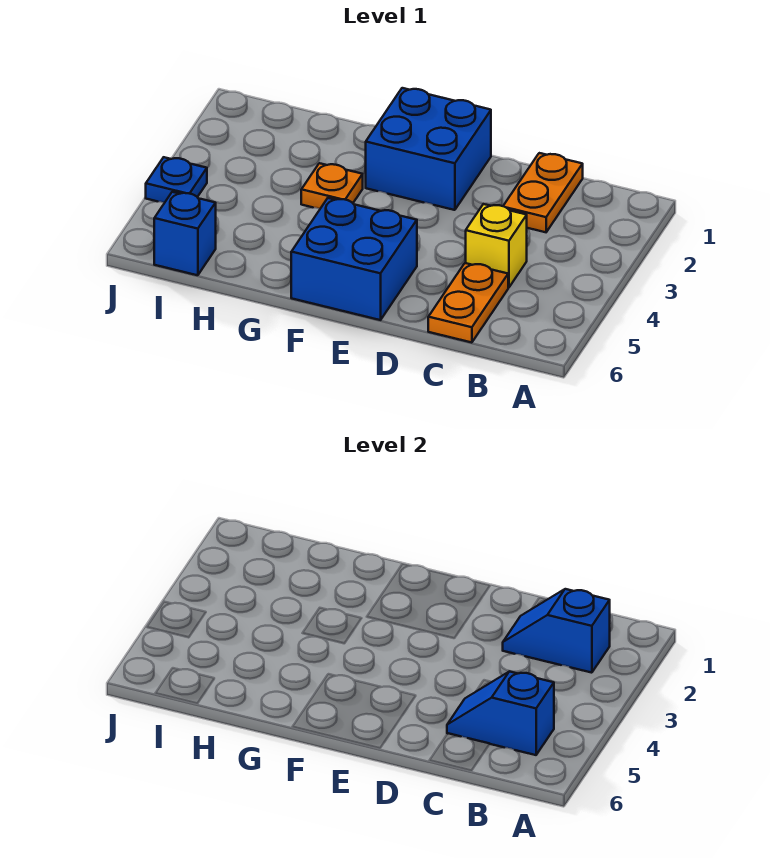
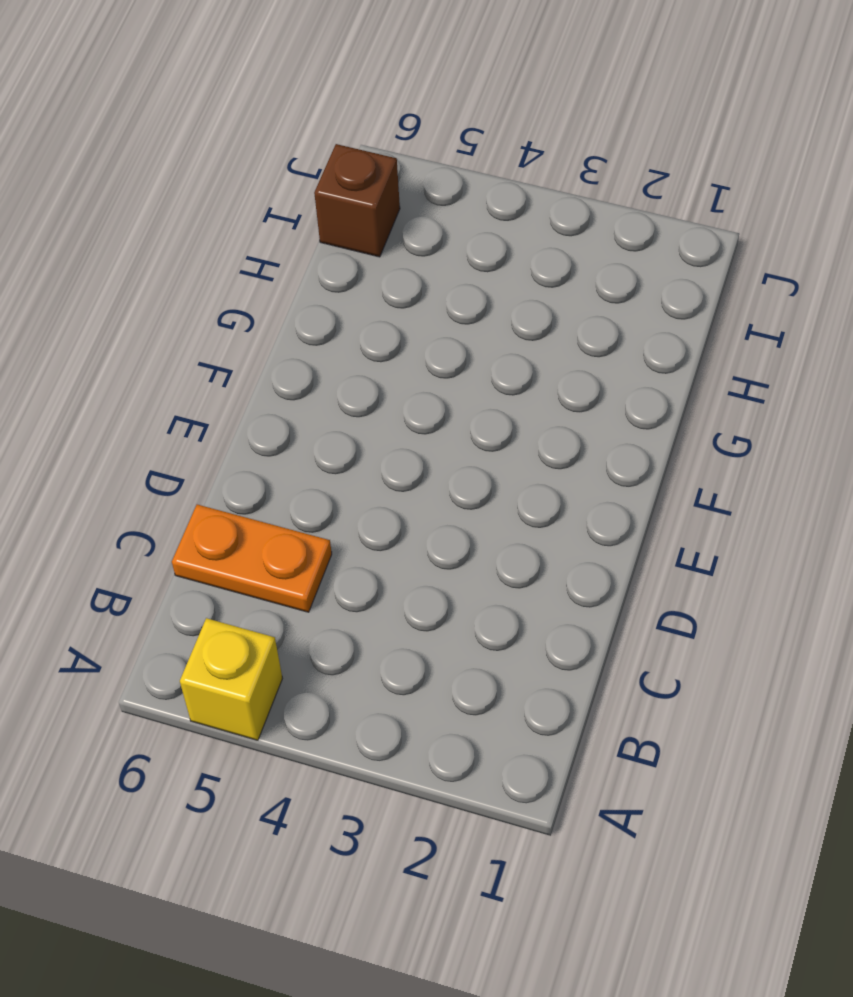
yellow 1x1 brick [180,618,282,740] -> yellow 1x1 brick moved to [466,204,527,287]
brown 1x1 brick [314,144,400,257] -> blue 1x1 brick [154,192,216,275]
none -> orange 1x2 plate [504,153,583,232]
none -> blue 2x2 brick [366,88,491,210]

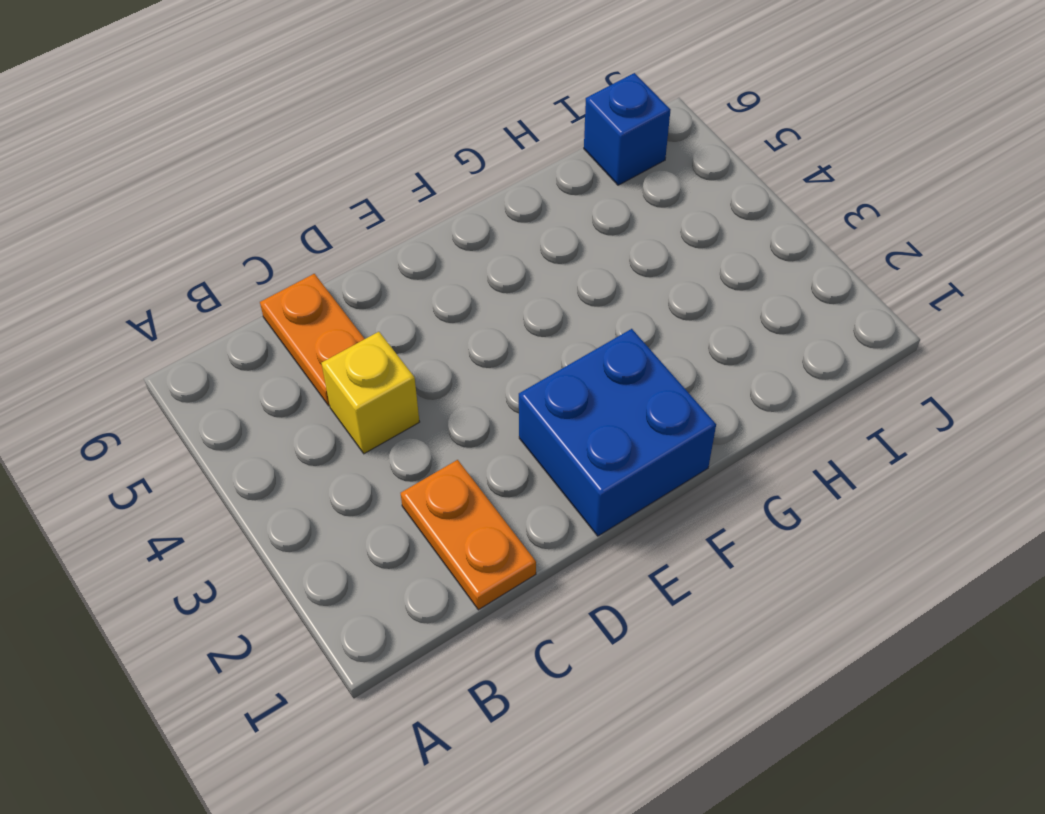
none -> blue 2x2 brick [291,198,417,320]
none -> orange 1x1 plate [301,163,363,209]

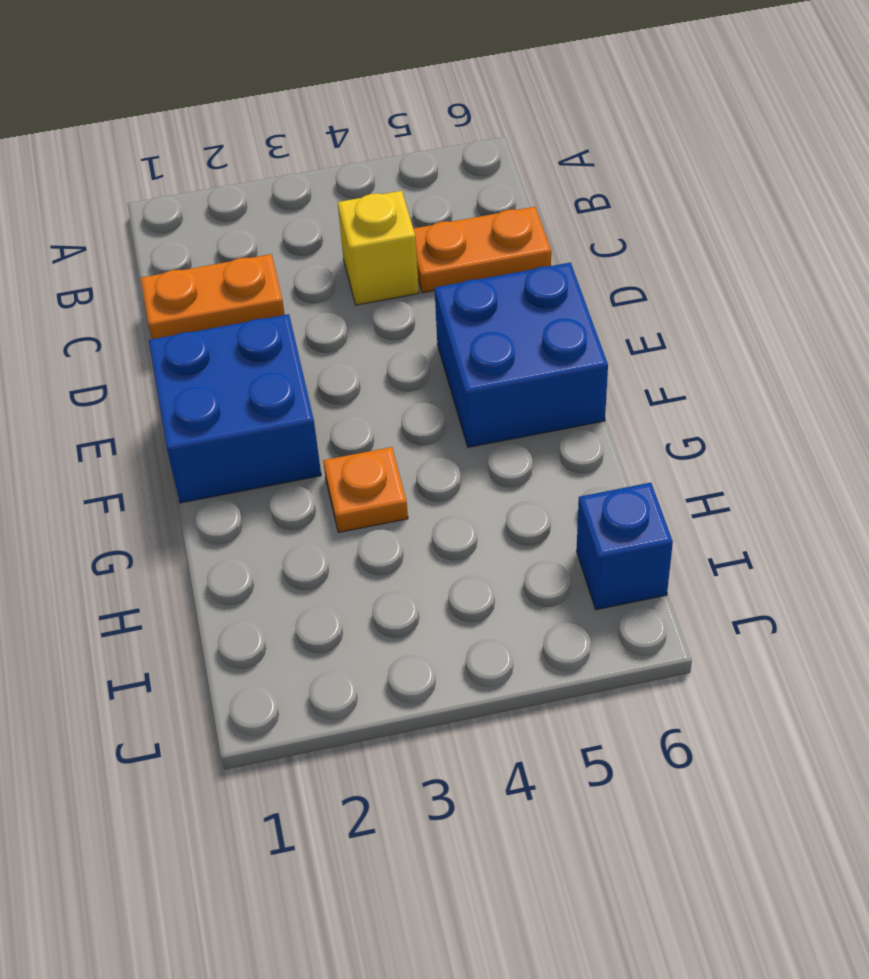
none -> blue 1x1 plate [146,157,207,203]
none -> blue 1x2 slope [503,589,610,673]

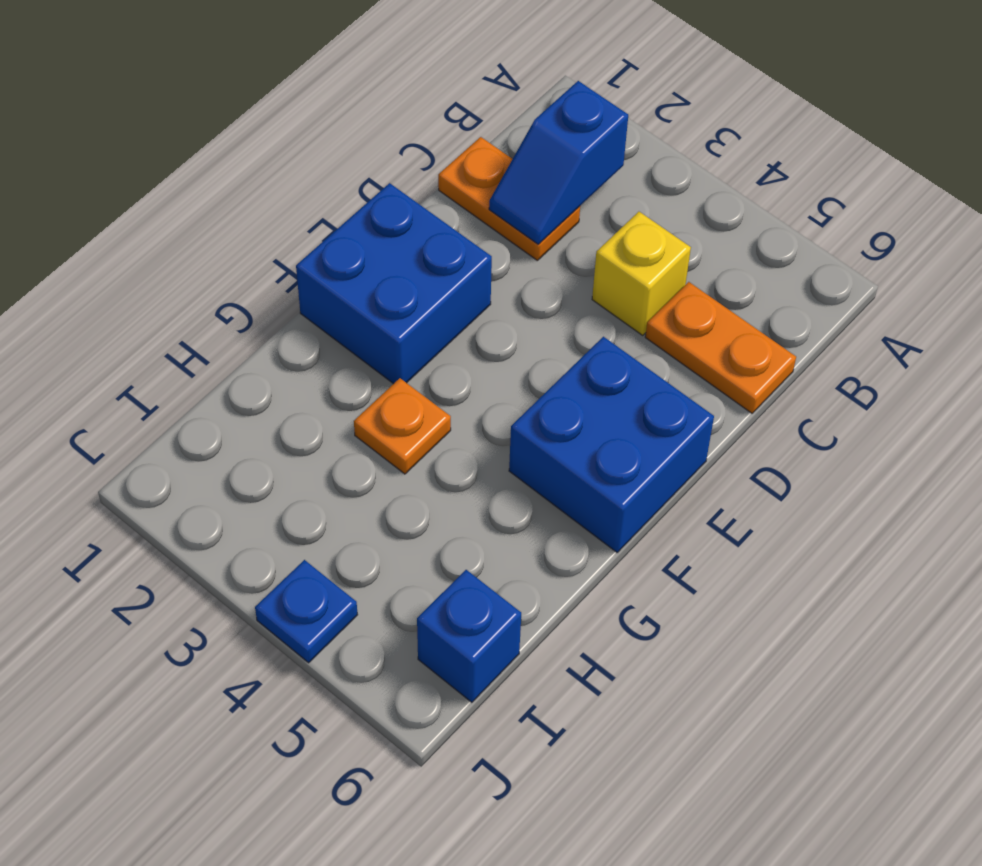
none -> blue 1x2 slope [447,671,554,755]

